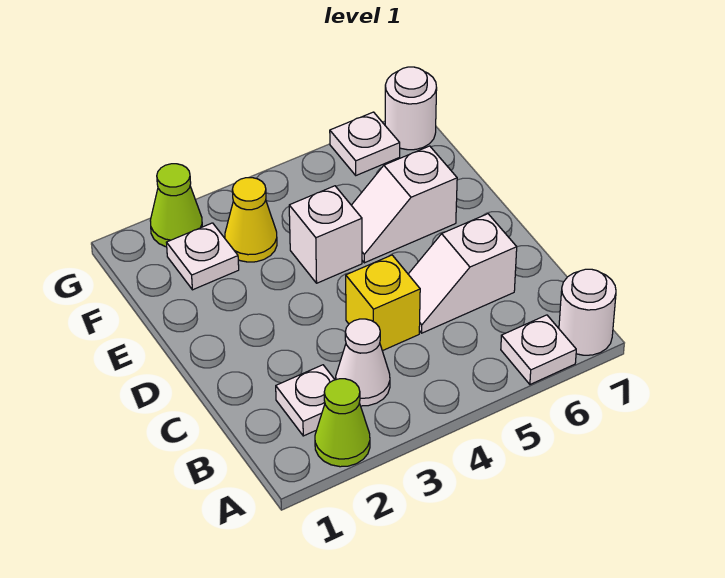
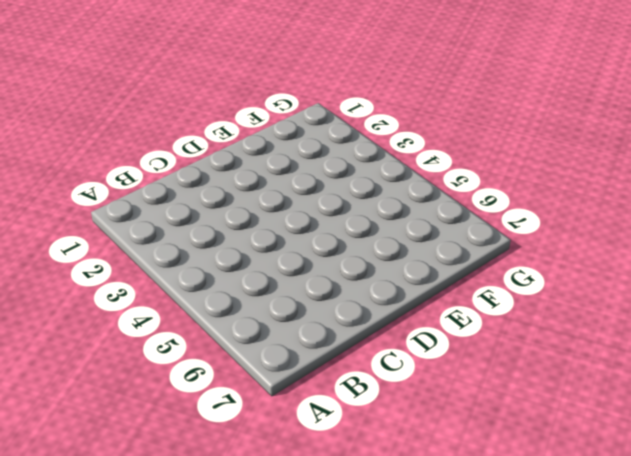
none -> lime 1x1 cone [315,379,370,467]
none -> white 1x1 plate [501,315,576,384]
none -> white 1x1 round brick [559,269,616,355]

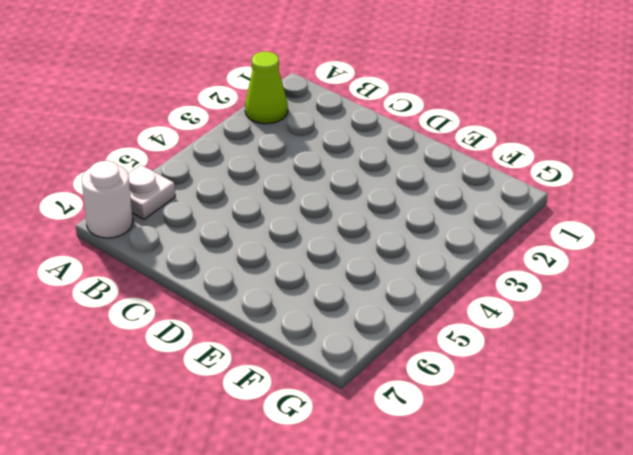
none -> white 1x1 plate [276,365,335,436]
none -> white 1x1 cone [336,319,390,406]
none -> yellow 1x1 brick [346,255,420,351]

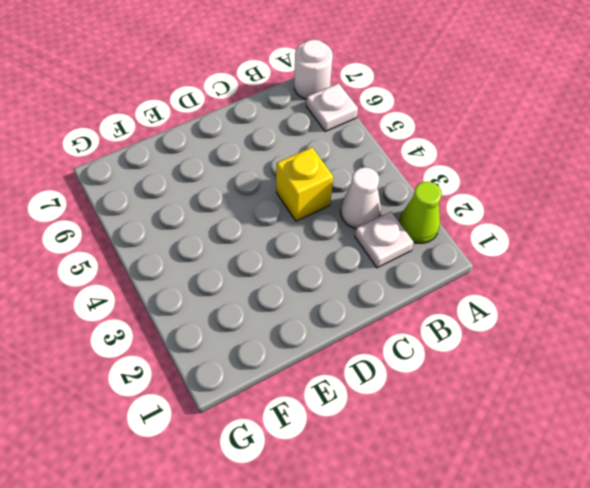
none -> white 1x2 slope [408,214,517,333]
none -> white 1x1 brick [289,186,362,283]
none -> white 1x2 slope [351,146,457,263]

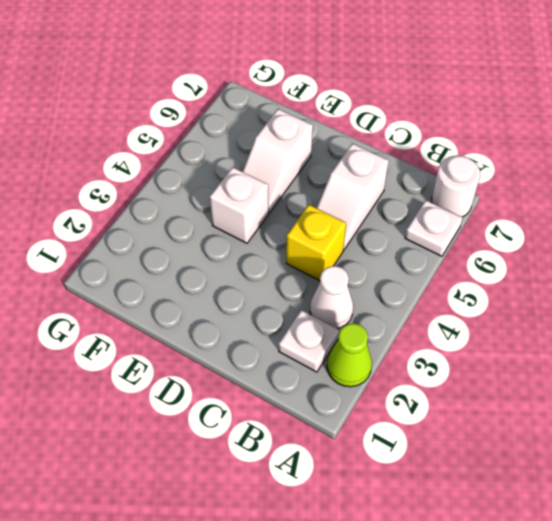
none -> white 1x1 plate [166,223,239,290]
none -> yellow 1x1 cone [225,178,277,262]
none -> lime 1x1 cone [150,164,202,247]

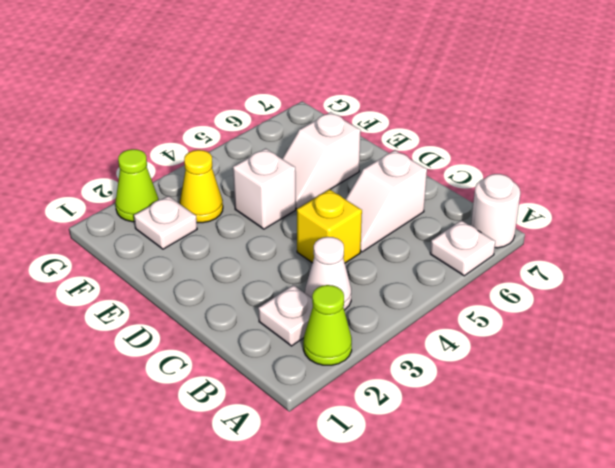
none -> white 1x1 plate [330,112,400,175]
none -> white 1x1 round brick [385,67,437,150]

